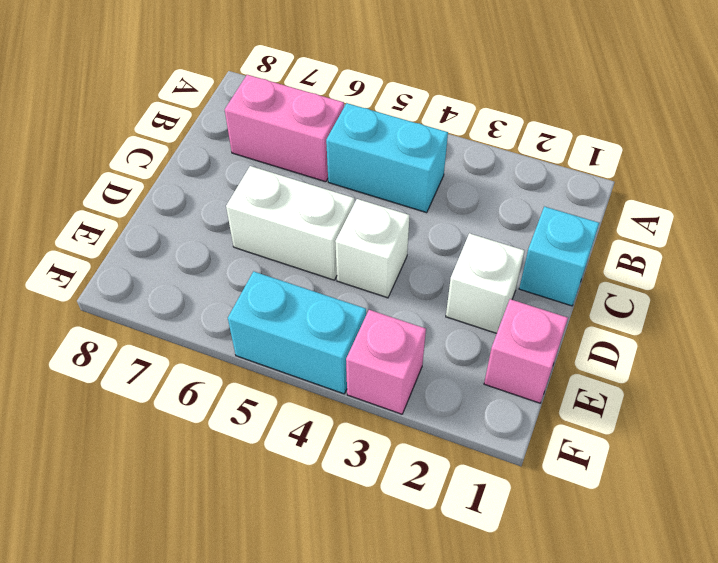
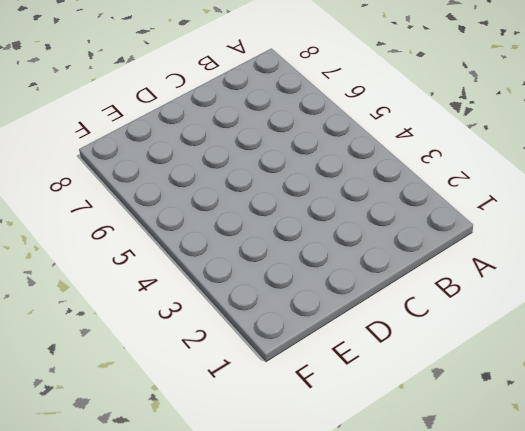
none -> cyan 1x2 brick [326,103,448,213]
none -> pink 1x2 brick [225,75,344,182]

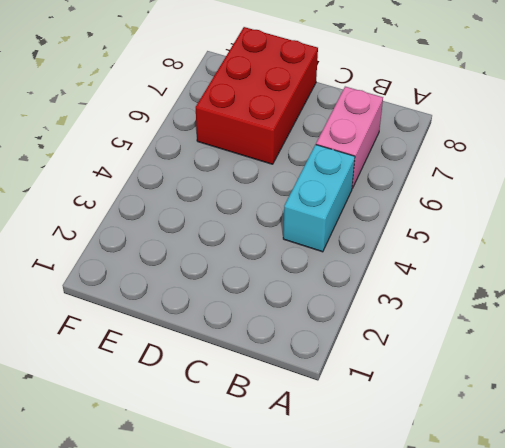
red 2x3 brick [196,27,318,164] -> white 1x2 brick [226,166,354,280]
none -> cyan 1x1 brick [519,206,599,306]
none -> white 1x1 brick [446,233,524,333]

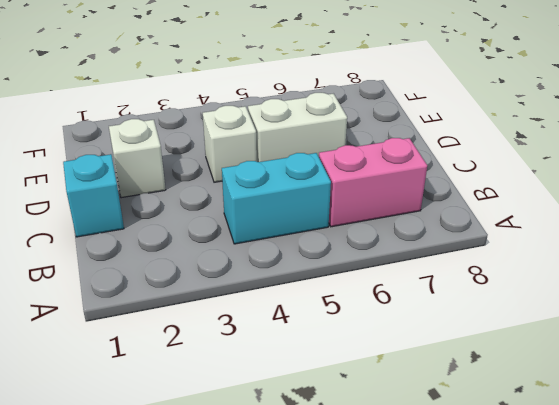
none -> pink 1x1 brick [484,299,568,403]
none -> pink 1x1 brick [346,310,426,414]

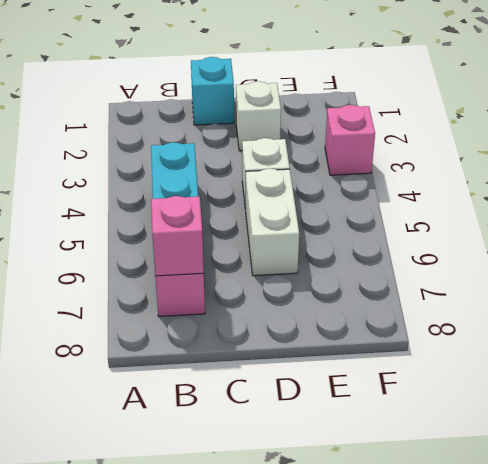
pink 1x1 brick [151,196,204,276] -> pink 1x1 brick moved to [484,299,568,403]
none -> cyan 1x2 brick [228,271,366,394]

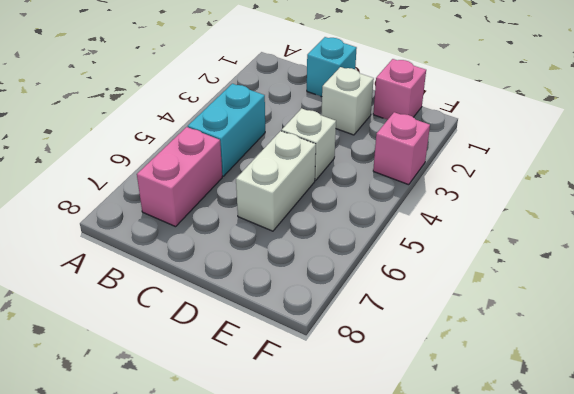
none -> cyan 1x2 brick [228,271,366,394]

